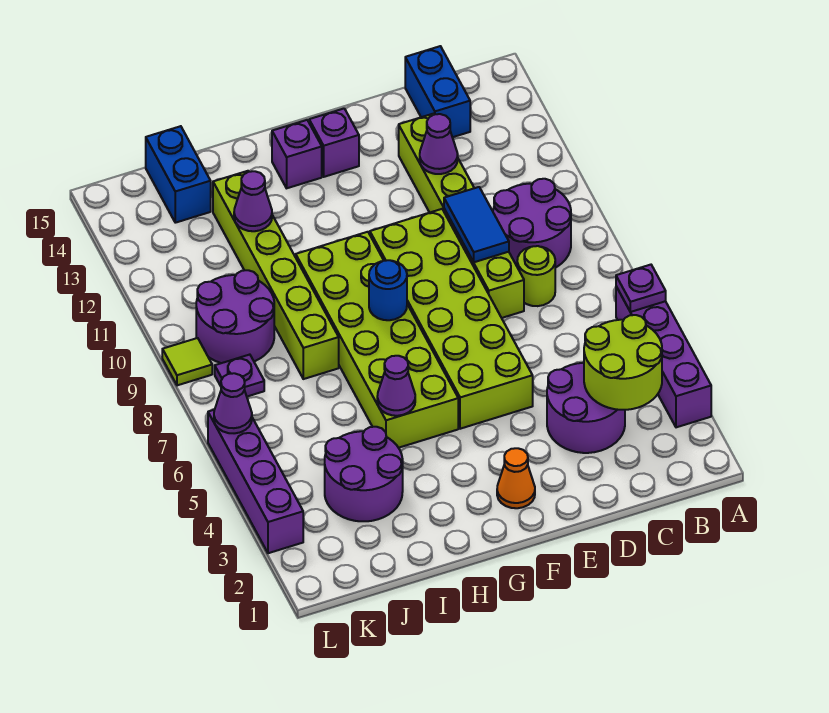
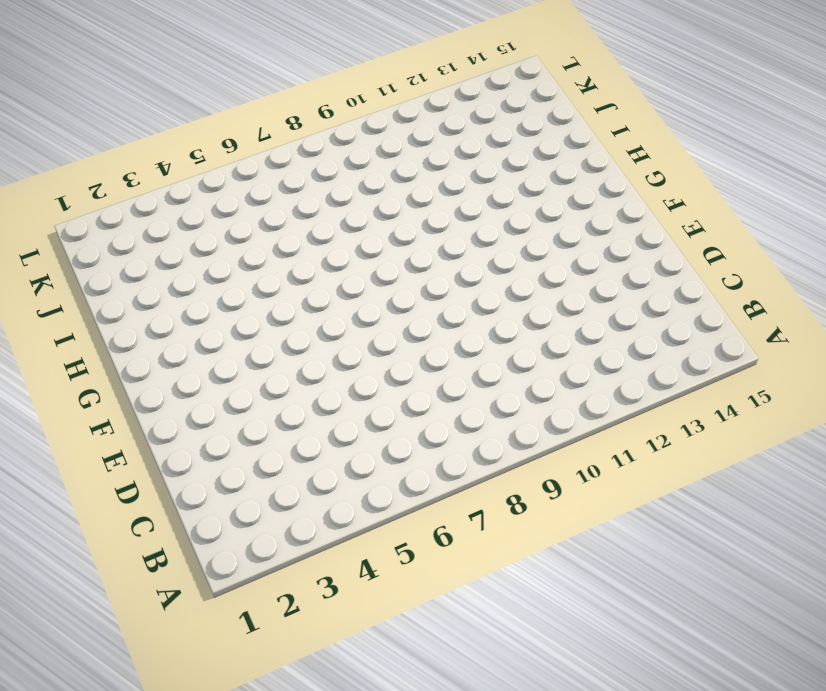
none -> purple 1x4 brick [616,287,711,427]
none -> purple 2x2 round brick [493,179,571,268]
none -> purple 2x2 round brick [547,363,625,453]

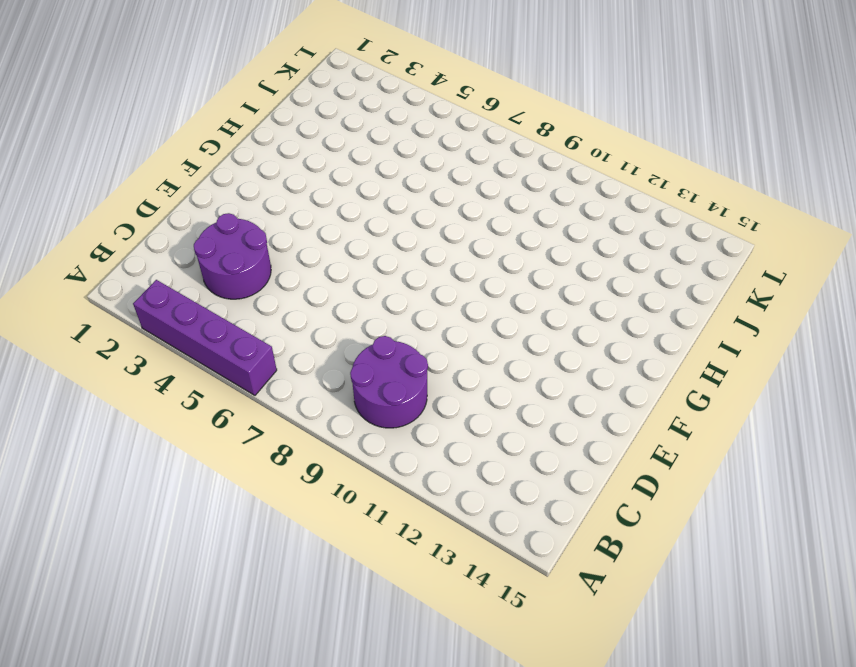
none -> lime 1x1 round brick [517,246,555,306]
none -> blue 1x2 brick [405,46,470,137]
none -> lime 1x6 brick [399,114,524,318]

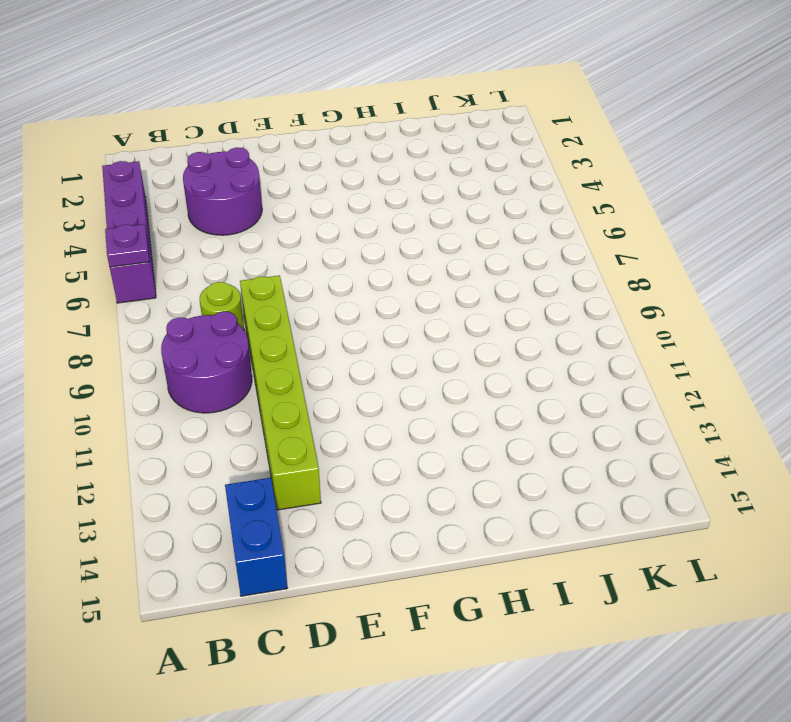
none -> lime 2x6 brick [370,209,533,429]
none -> orange 1x1 cone [497,448,535,508]
none -> purple 1x1 brick [309,109,359,177]

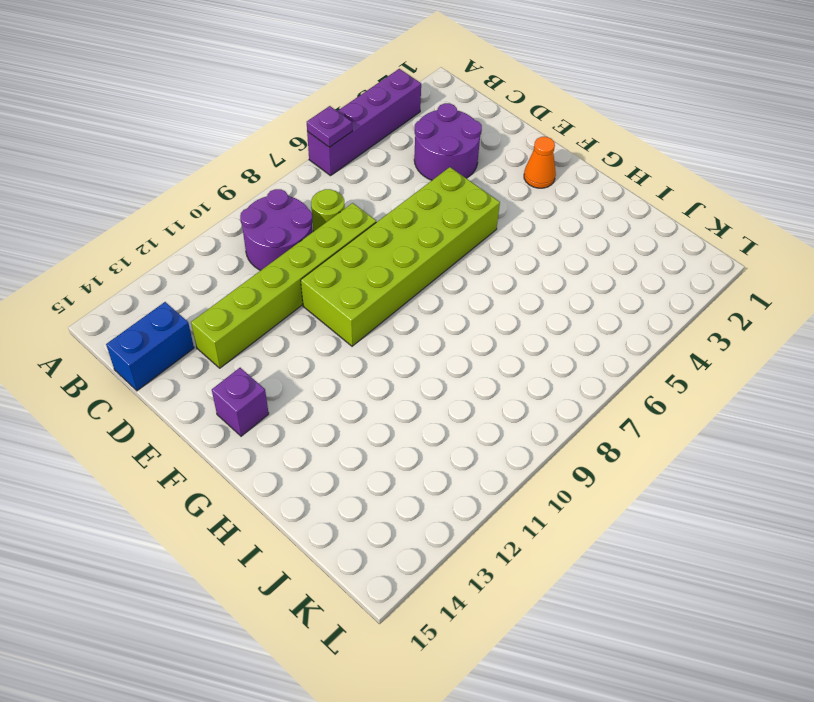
none -> lime 2x6 brick [296,232,458,448]
none -> purple 1x1 brick [272,120,322,188]
none -> purple 2x2 round brick [325,427,403,521]

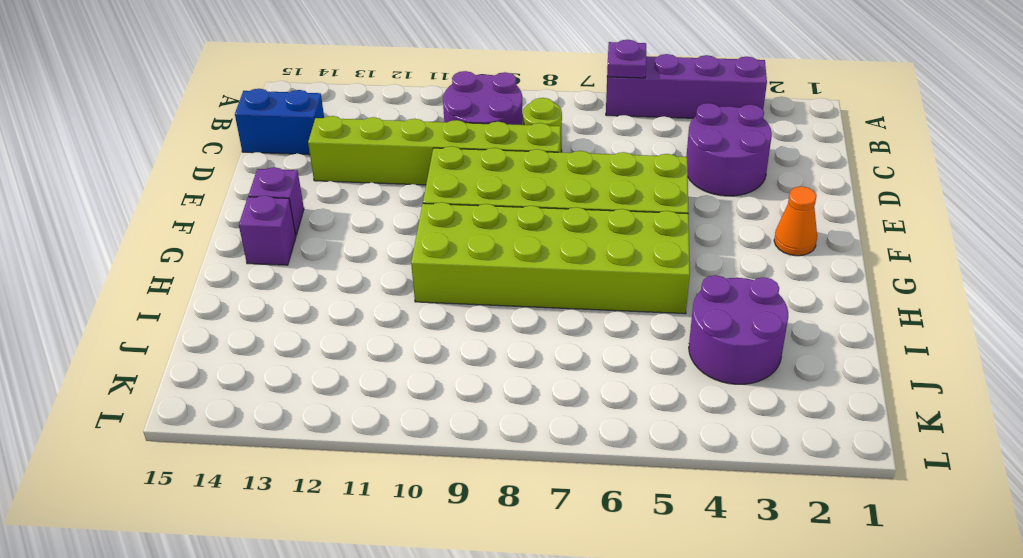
none -> lime 1x6 brick [213,171,339,379]
none -> purple 2x2 round brick [196,270,274,363]
none -> blue 1x2 brick [146,126,211,223]

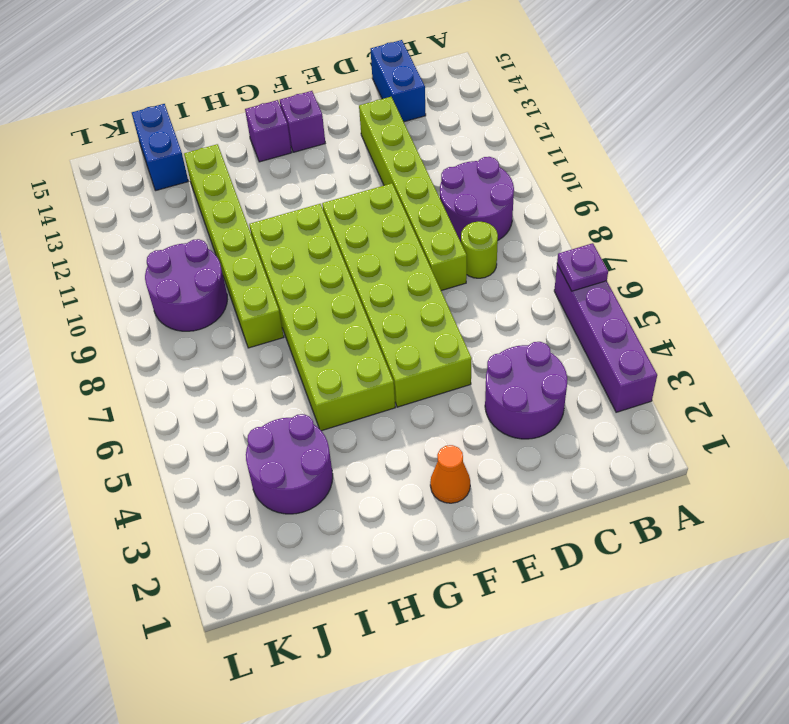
none -> purple 1x1 plate [215,355,264,396]
none -> purple 1x4 brick [208,410,303,553]
none -> lime 1x1 tile [162,338,212,385]

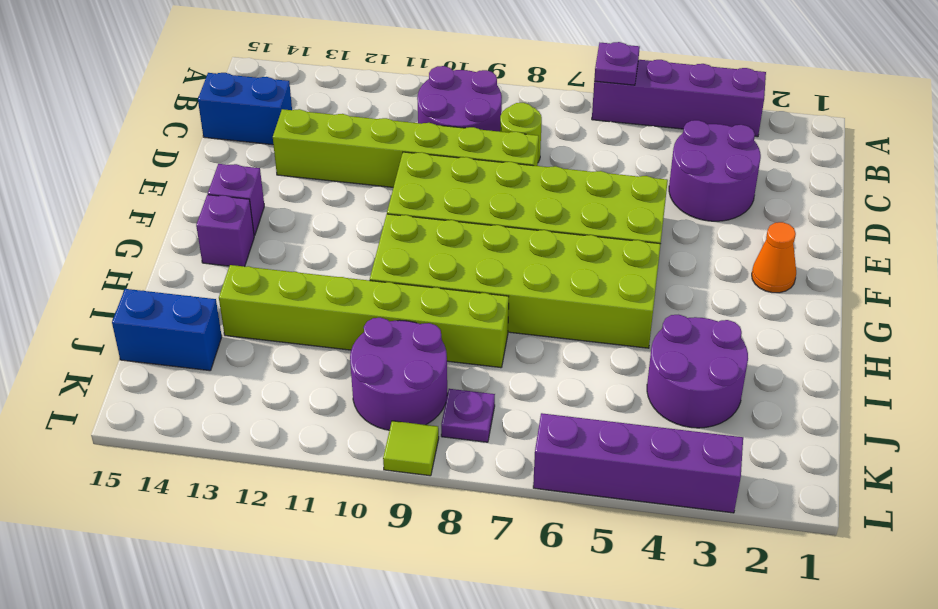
none -> lime 2x2 round brick [584,315,662,410]
none -> blue 1x2 tile [444,187,509,262]
none -> purple 1x1 cone [420,114,458,174]

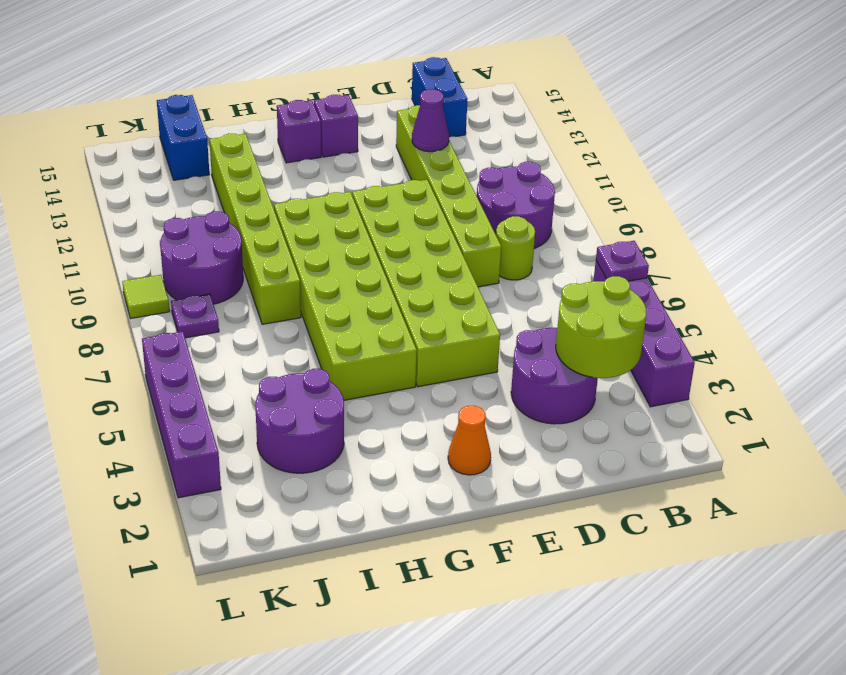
none -> blue 1x2 tile [444,187,509,262]
none -> blue 1x1 round brick [369,260,407,320]
none -> purple 1x1 cone [377,356,415,416]

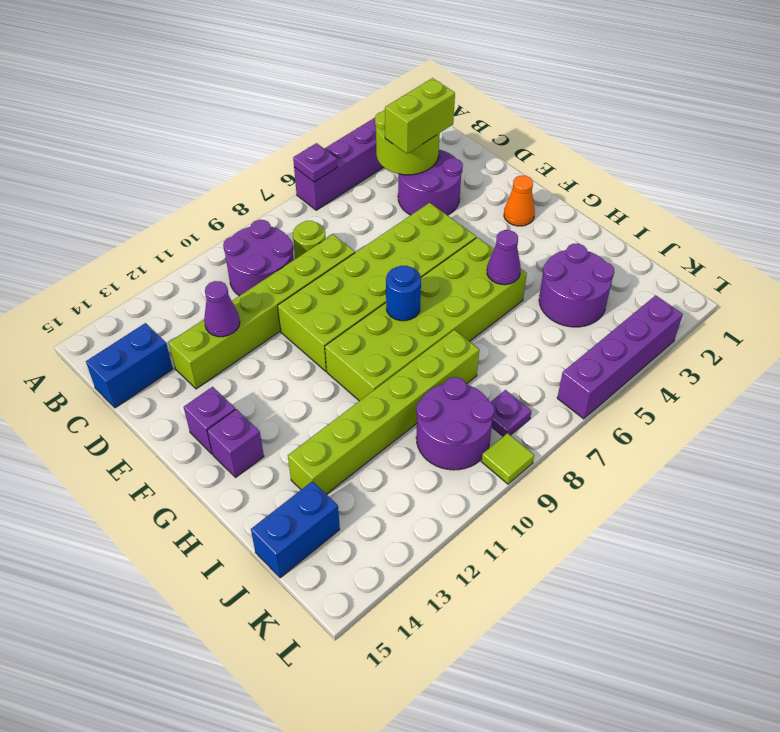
lime 1x2 brick [385,78,455,154] -> none
none -> blue 1x2 tile [444,187,509,262]
none -> purple 1x1 cone [234,171,272,231]
none -> purple 1x1 cone [214,373,252,433]

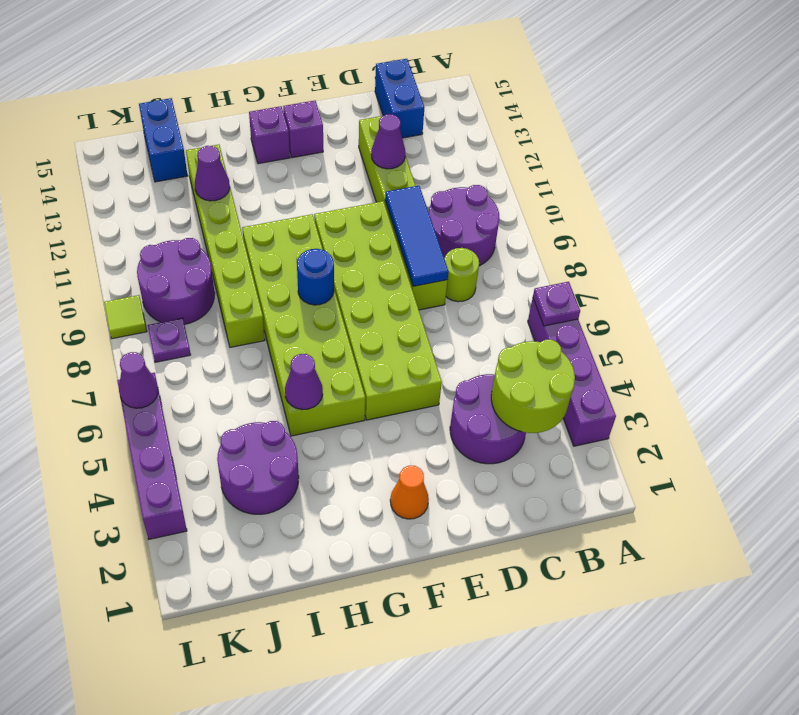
blue 1x3 tile [385,186,449,286] -> blue 1x2 tile [444,187,509,262]

